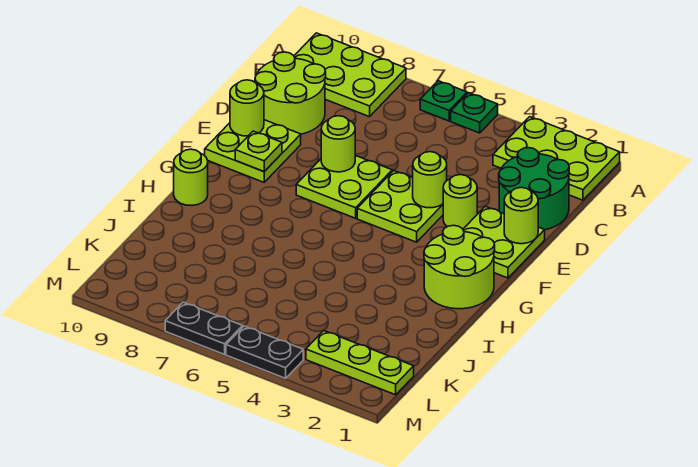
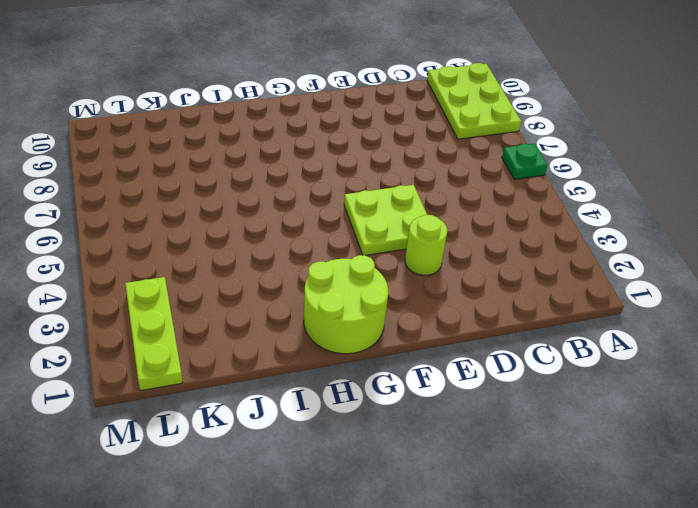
none -> lime 2x3 plate [493,117,620,200]
none -> green 1x1 plate [451,93,498,133]
none -> green 2x2 round brick [499,148,569,230]

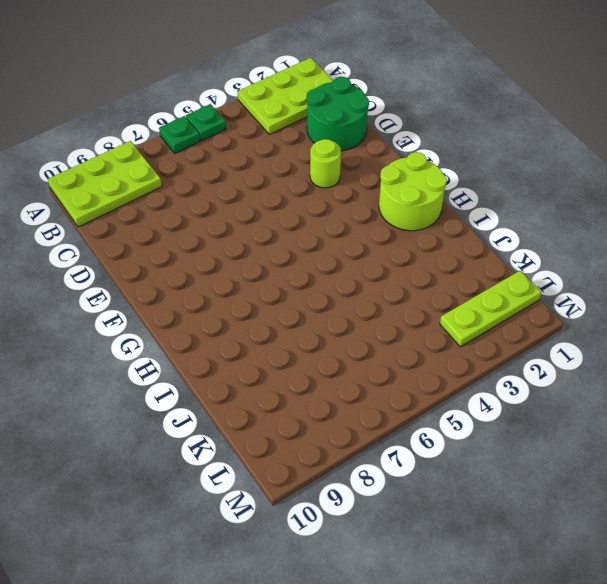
none -> lime 2x2 round brick [255,52,326,134]
none -> lime 2x2 plate [463,206,545,278]
none -> lime 2x2 plate [357,171,443,242]

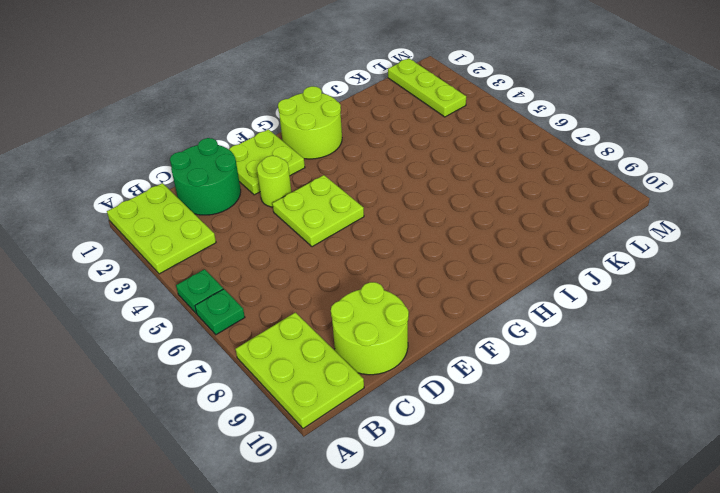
none -> lime 2x2 plate [296,155,392,218]
none -> lime 2x2 plate [205,120,301,182]
none -> lime 1x1 round brick [174,149,208,205]

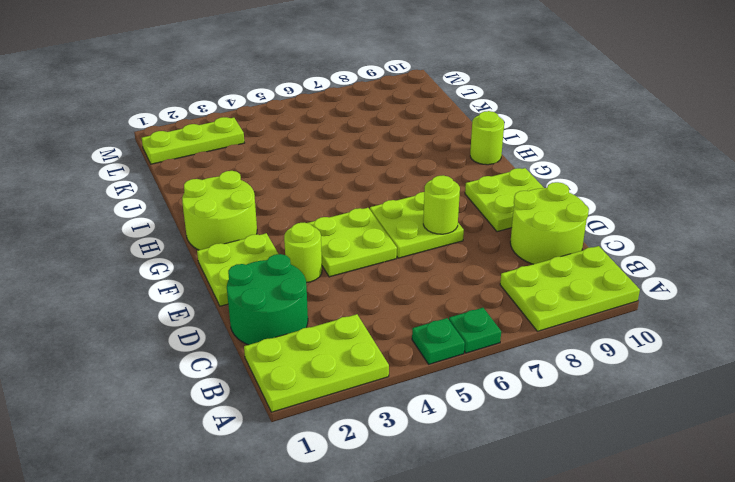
none -> black 1x2 plate [226,326,303,378]
none -> black 1x2 plate [165,302,243,354]
none -> lime 1x1 round brick [504,187,538,244]

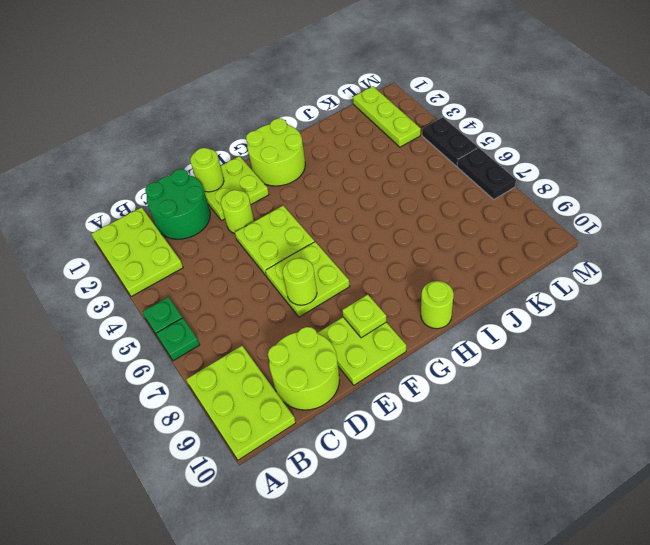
none -> lime 1x1 round brick [413,152,447,208]
none -> lime 1x1 round brick [230,80,264,136]

